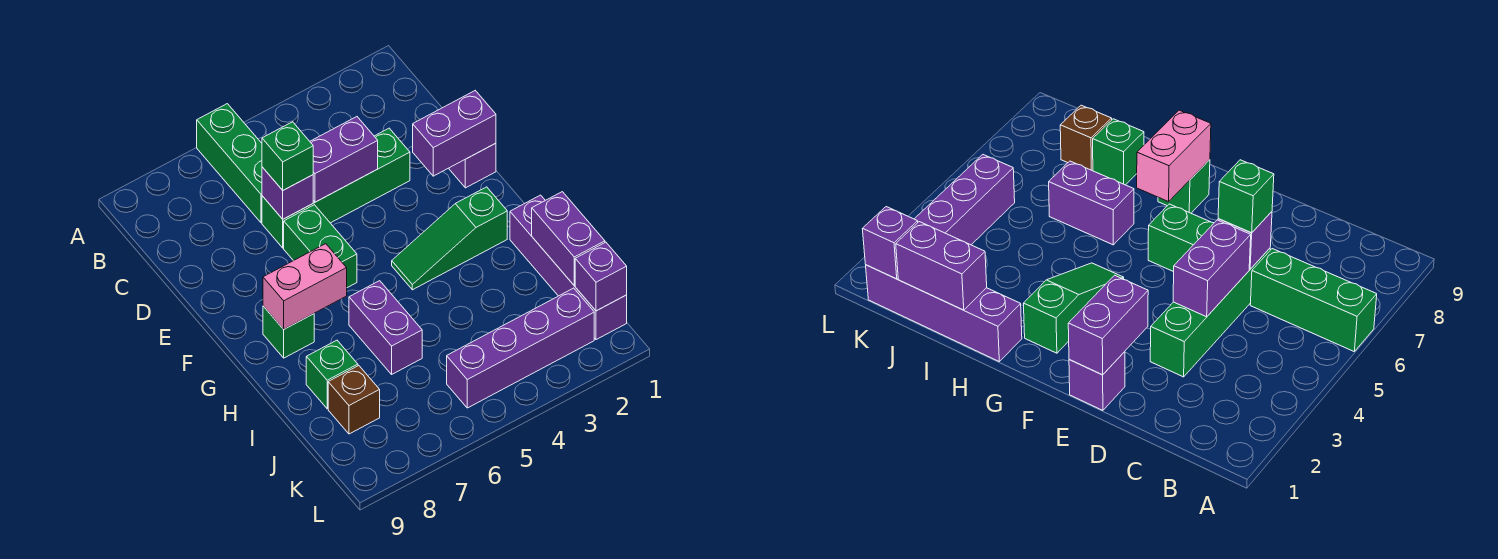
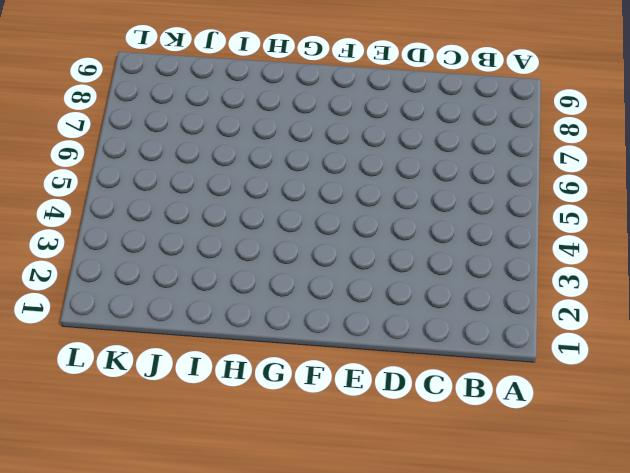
none -> green 1x3 brick [197,104,262,223]
none -> green 1x4 brick [262,128,410,248]
none -> purple 1x1 brick [449,143,496,188]

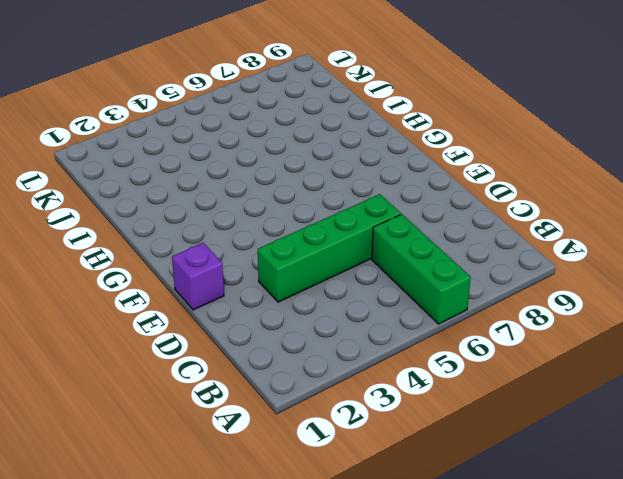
none -> green 1x2 brick [284,205,357,288]
none -> green 1x3 slope [392,187,507,290]
none -> green 1x1 brick [263,306,314,358]

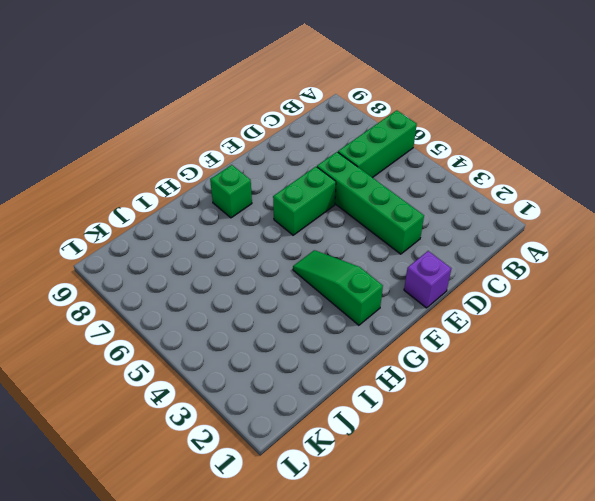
none -> purple 1x4 brick [510,195,627,340]
none -> purple 1x2 brick [349,281,422,374]
none -> green 1x1 brick [306,340,358,409]

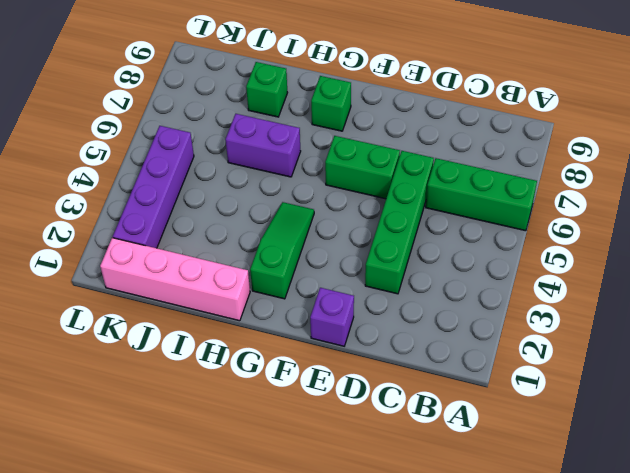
pink 1x4 brick [100,238,250,321] -> purple 1x4 brick [510,195,627,340]
none -> brown 1x1 brick [328,366,380,434]
none -> purple 1x2 brick [310,117,378,202]
none -> purple 1x1 brick [262,167,313,219]

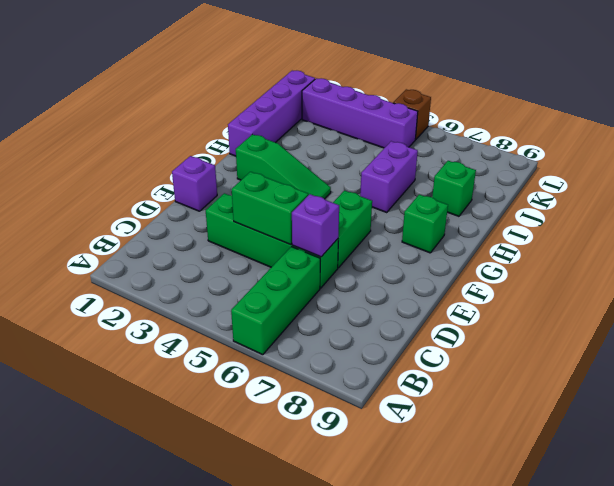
green 1x2 brick [232,172,308,244] -> purple 1x2 brick [310,117,378,202]
brown 1x1 brick [393,89,431,140] -> brown 1x1 brick moved to [328,366,380,434]
none -> purple 1x2 brick [413,91,496,176]
none -> pink 1x2 brick [263,244,347,329]
none -> purple 1x2 brick [532,192,605,285]

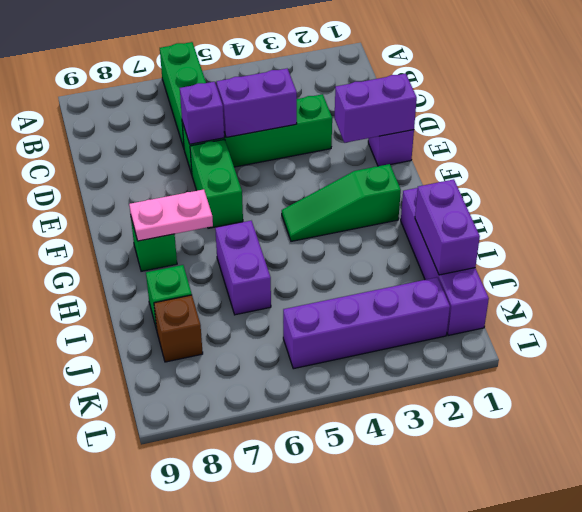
pink 1x2 plate [129,189,213,241] -> pink 1x2 brick [263,244,347,329]
none -> purple 1x1 brick [575,242,627,311]
none -> green 1x1 brick [262,122,313,190]

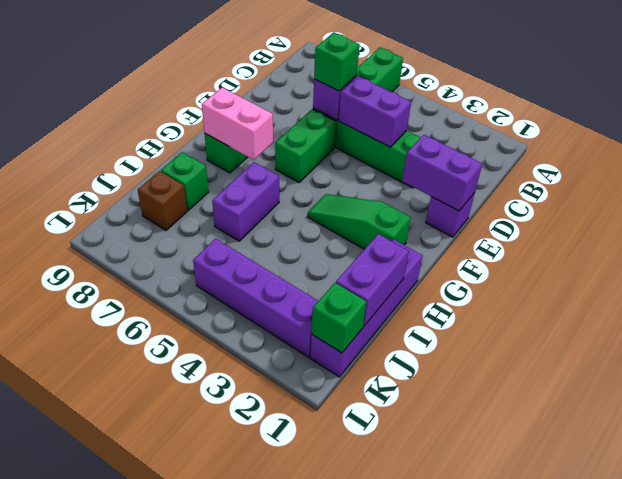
green 1x1 brick [312,283,366,353] -> purple 1x1 brick [575,242,627,311]

